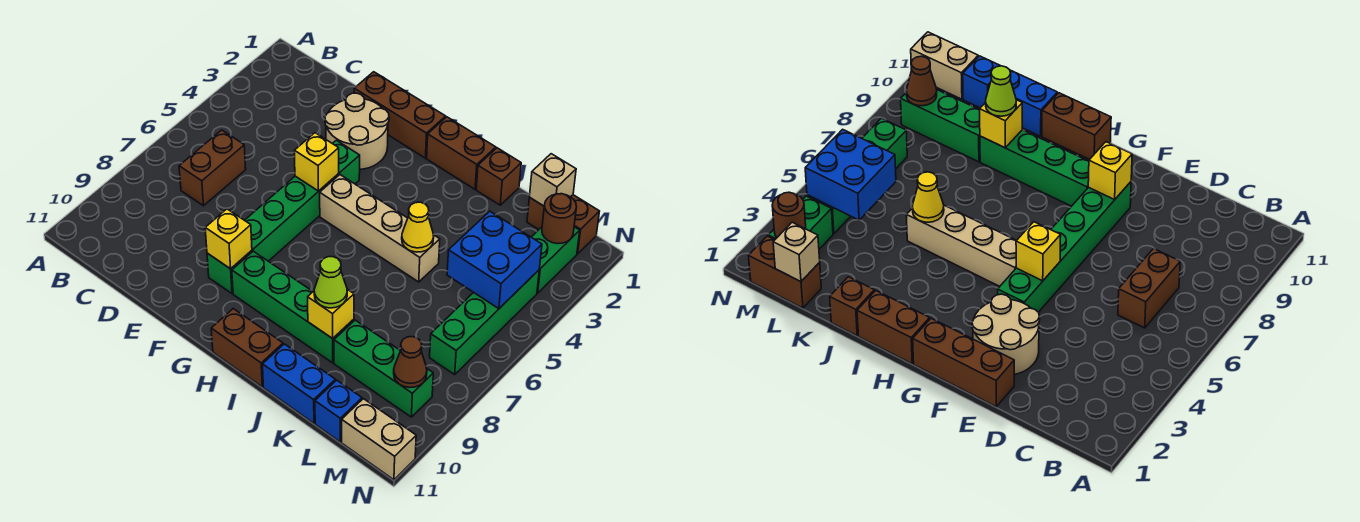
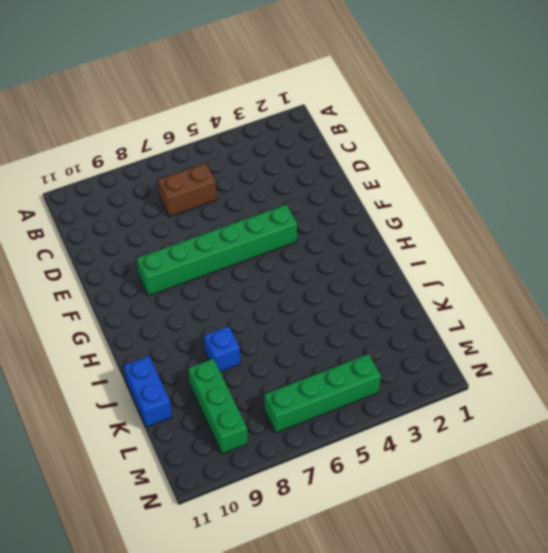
blue 1x1 brick [204,326,240,372] -> blue 1x1 brick moved to [315,380,362,442]
none -> brown 1x3 brick [354,72,446,158]
none -> tan 2x2 round brick [325,93,389,169]
none -> tan 1x4 brick [320,175,440,282]

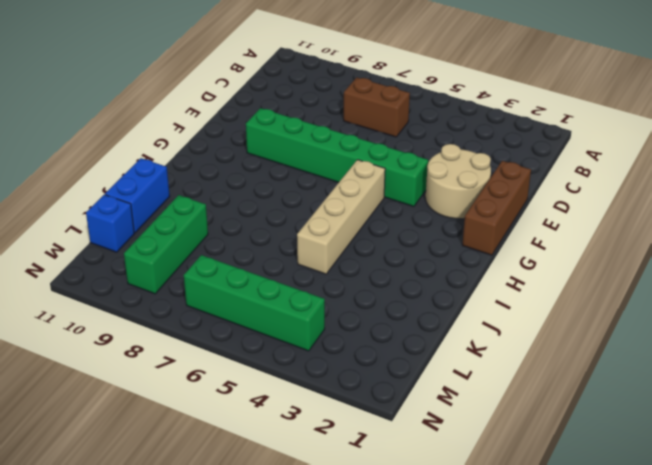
none -> green 1x4 brick [232,251,354,363]
none -> brown 1x2 brick [427,117,496,189]
none -> brown 1x2 brick [211,309,283,387]

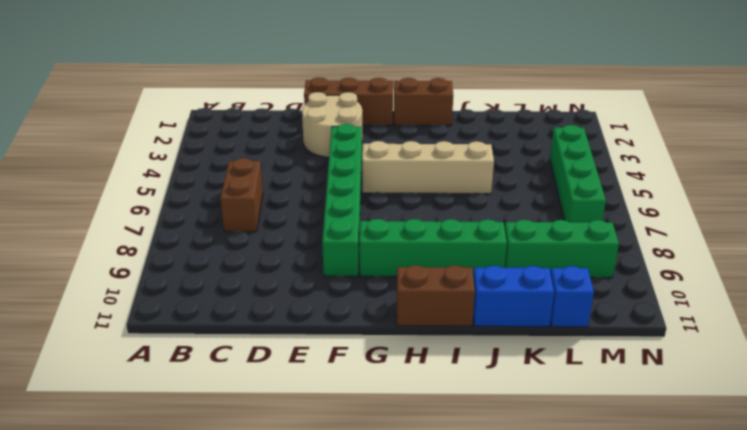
none -> brown 1x1 brick [476,148,521,205]
none -> brown 1x2 brick [527,195,600,254]
none -> green 1x2 brick [532,227,580,293]

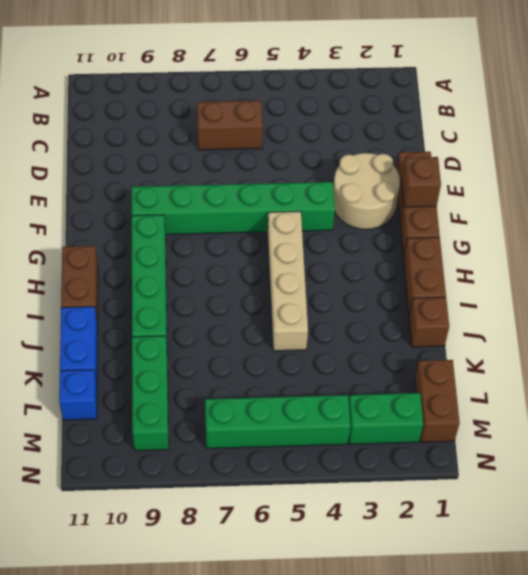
brown 1x1 brick [402,157,441,207] -> none
none -> tan 1x2 brick [342,399,416,480]
none -> yellow 1x1 brick [294,133,339,191]
none -> yellow 1x1 brick [205,209,252,269]

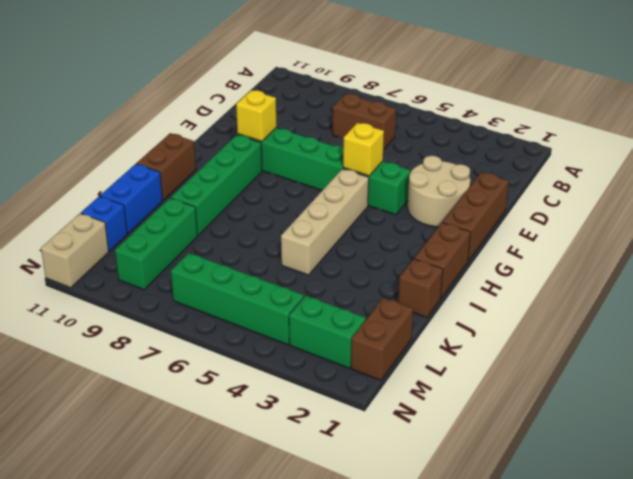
none -> yellow 1x1 cone [402,202,434,252]
none -> yellow 1x1 brick [308,289,354,339]
none -> tan 1x1 brick [530,154,576,206]

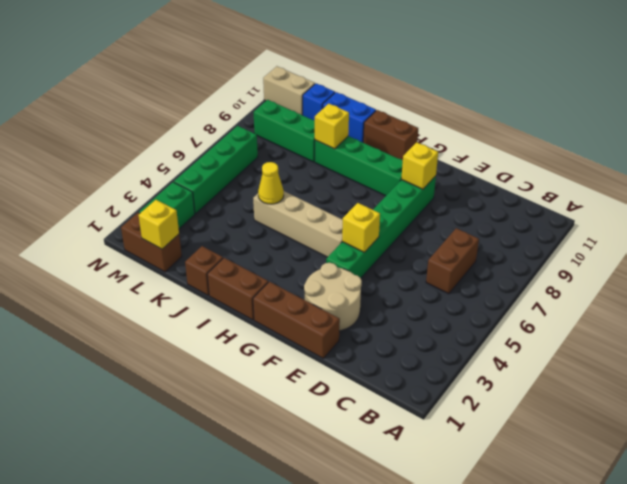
yellow 1x1 brick [138,200,179,249] -> tan 1x1 brick [530,154,576,206]
none -> blue 2x2 brick [447,211,542,309]
none -> brown 1x1 round brick [542,194,576,244]
none -> brown 1x1 cone [394,337,427,388]

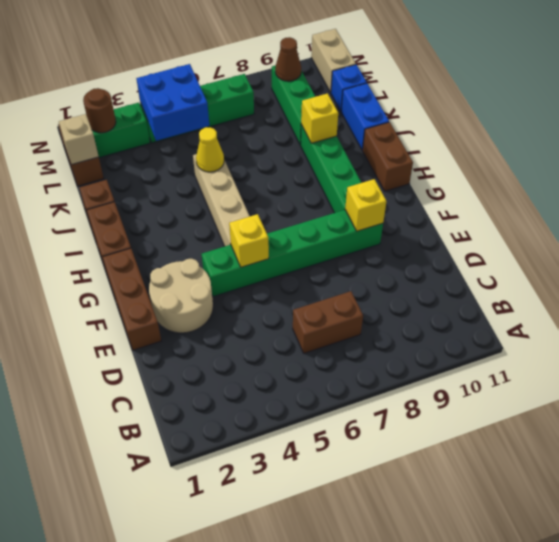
none -> lime 1x1 cone [314,257,347,308]

